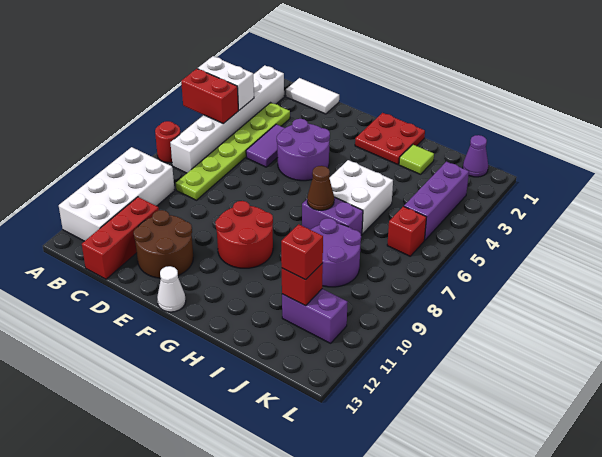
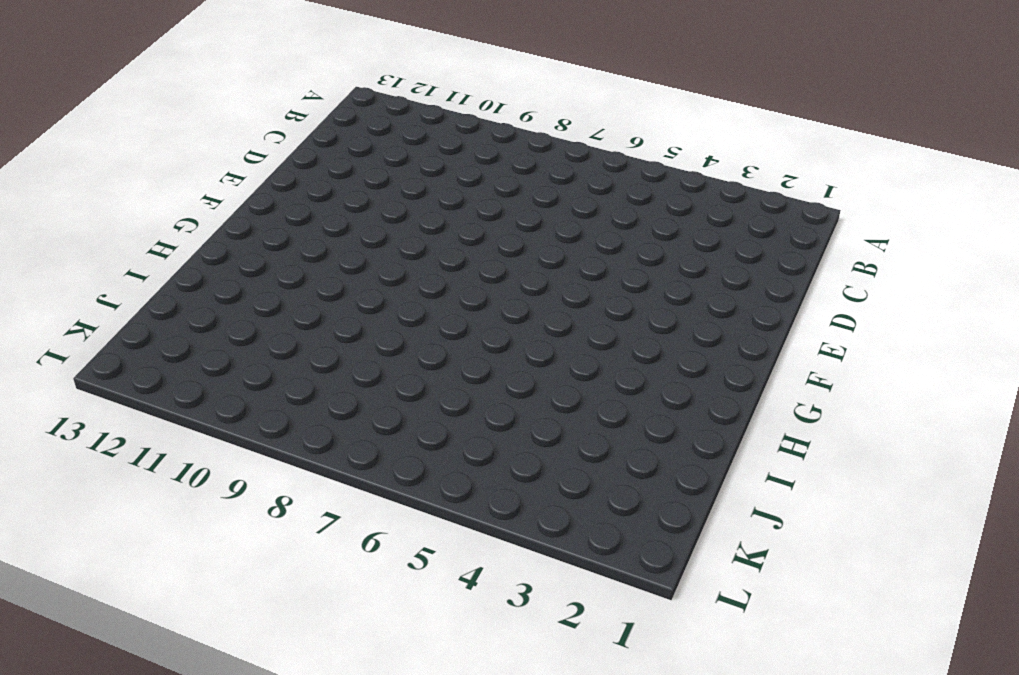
none -> red 1x1 round brick [155,121,181,163]
none -> white 2x4 brick [59,147,175,241]
none -> white 1x6 brick [170,65,284,173]

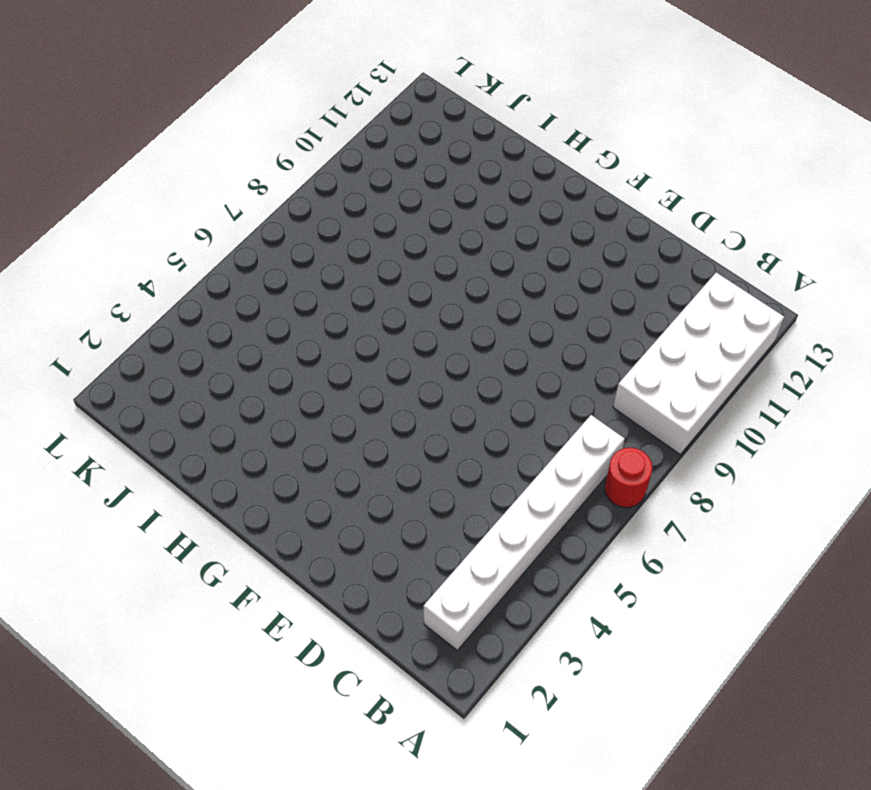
none -> white 1x2 tile [286,78,339,114]
none -> lime 1x6 plate [176,103,290,200]
none -> red 1x3 brick [82,197,159,279]

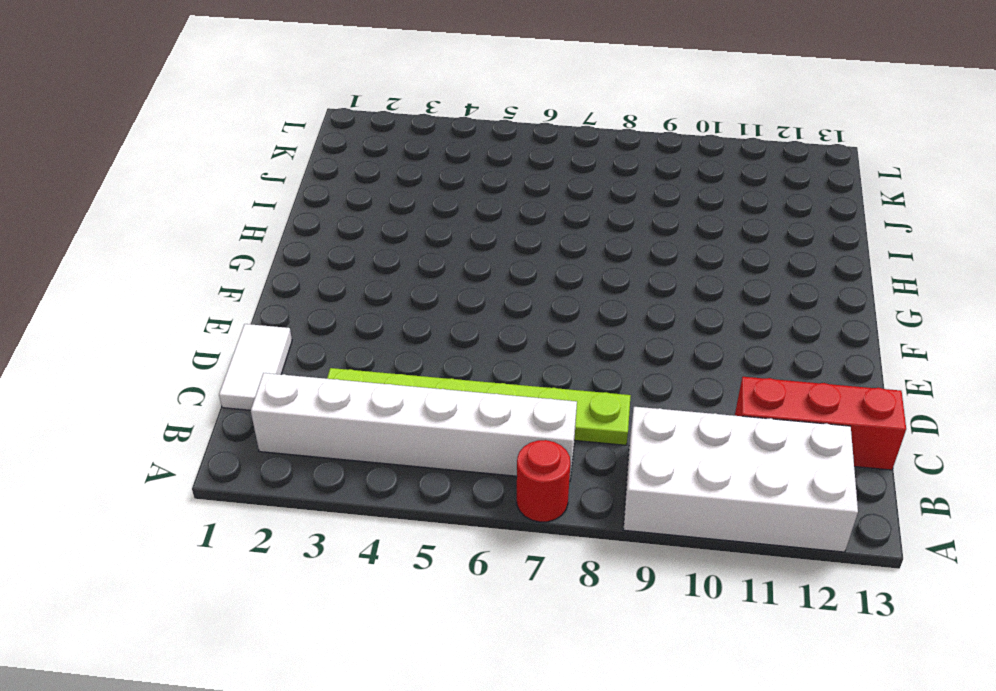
none -> purple 1x2 tile [246,124,284,167]
none -> brown 2x2 round brick [134,210,193,278]
none -> purple 2x2 round brick [277,119,330,181]

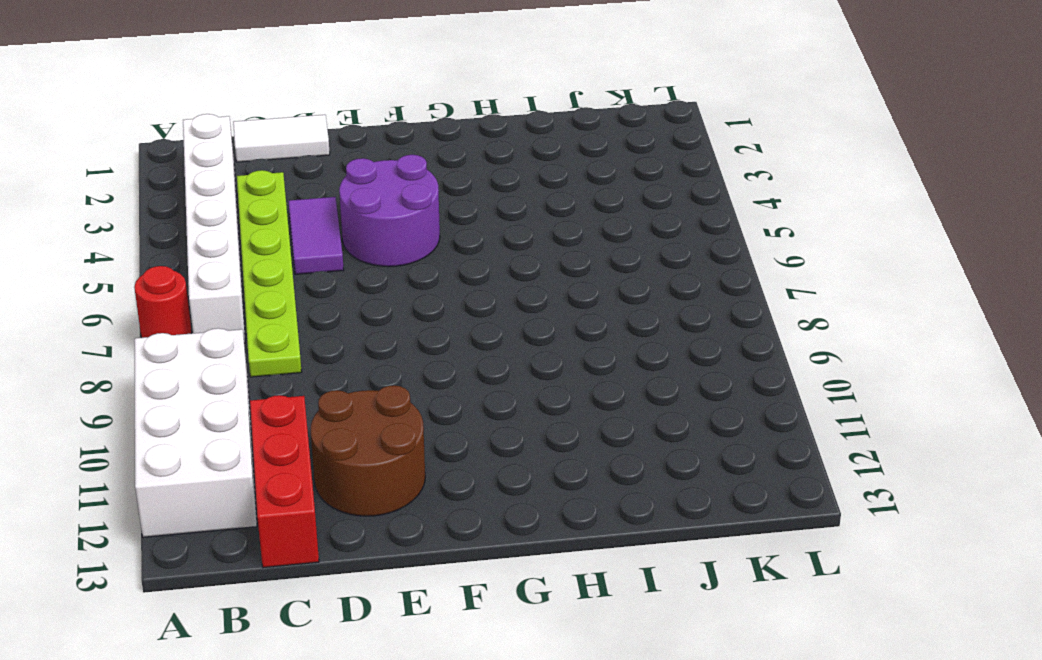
none -> red 2x2 round brick [215,201,273,268]
none -> white 1x1 cone [157,266,186,312]
none -> red 2x2 plate [355,113,425,165]

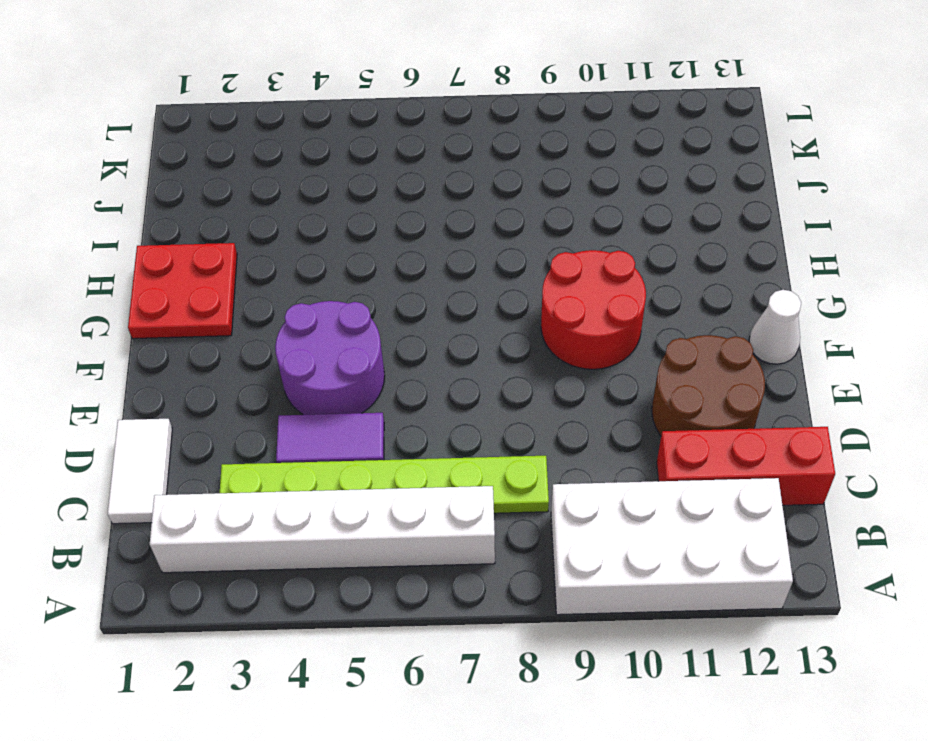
none -> red 1x1 round brick [155,121,181,163]
none -> white 2x2 brick [329,160,393,234]
none -> purple 1x2 brick [302,197,363,235]

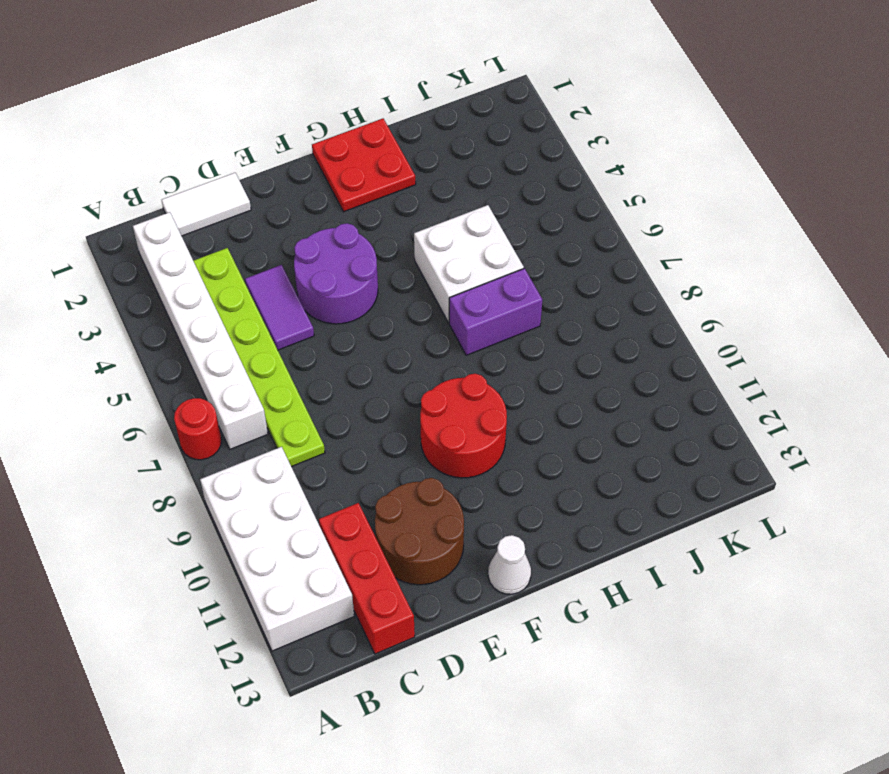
none -> lime 1x1 tile [399,145,434,174]
none -> purple 2x2 round brick [311,218,361,287]
none -> purple 1x2 brick [282,289,348,343]

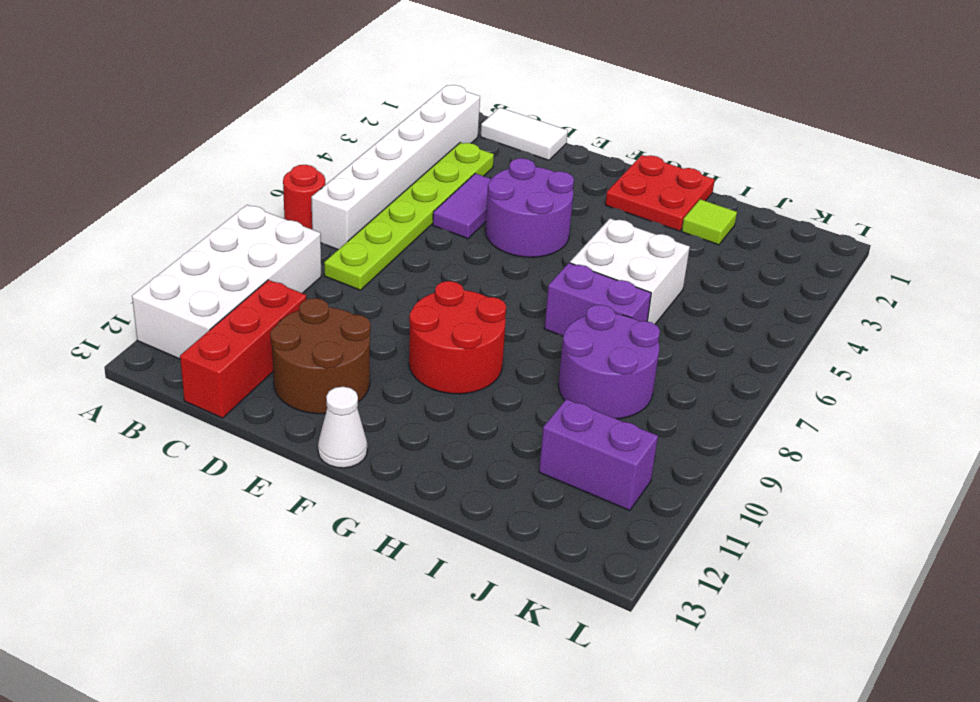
none -> purple 1x1 cone [463,135,488,177]
none -> purple 1x3 brick [404,162,469,240]
none -> red 1x1 brick [387,206,426,256]

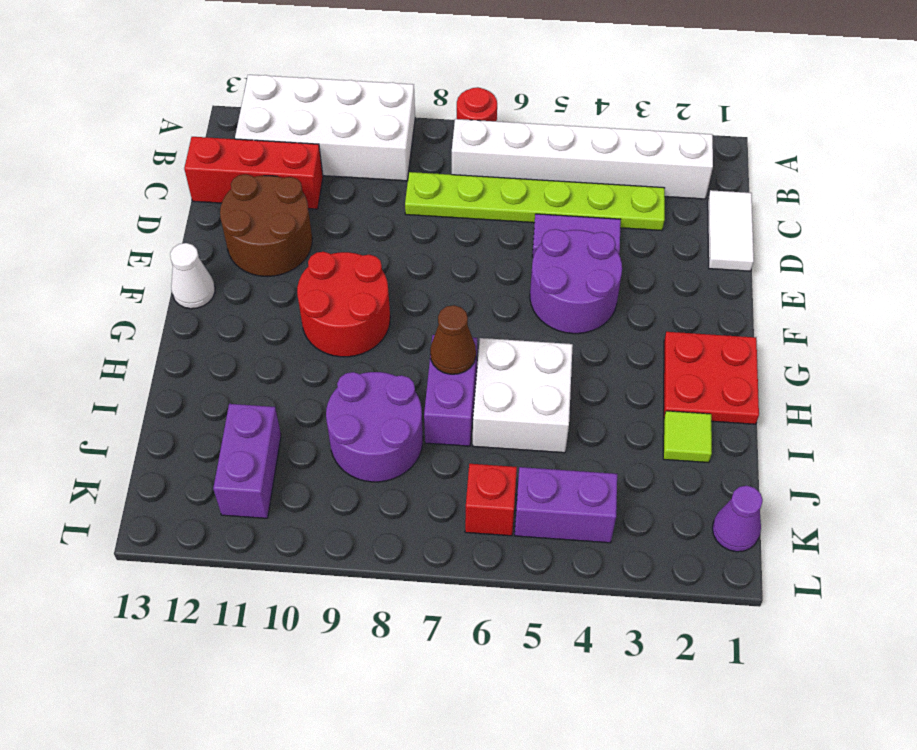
purple 1x2 brick [515,467,617,543] -> purple 1x3 brick [404,162,469,240]
none -> white 1x2 brick [198,56,254,110]
none -> red 1x2 brick [181,69,238,124]
none -> red 1x1 brick [282,263,323,306]

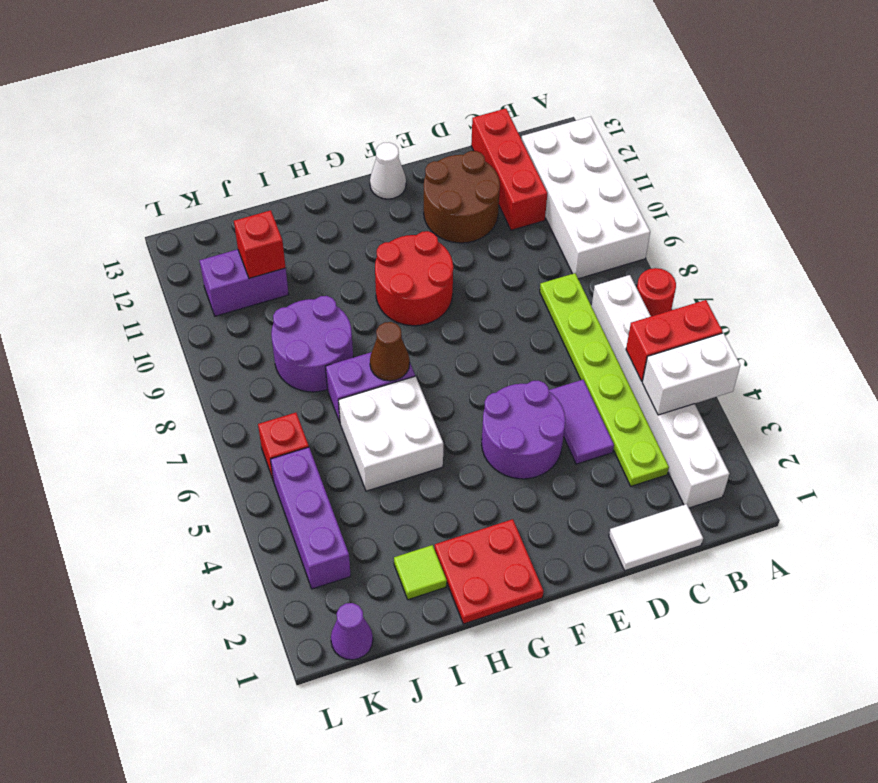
none -> red 1x1 brick [281,224,323,280]

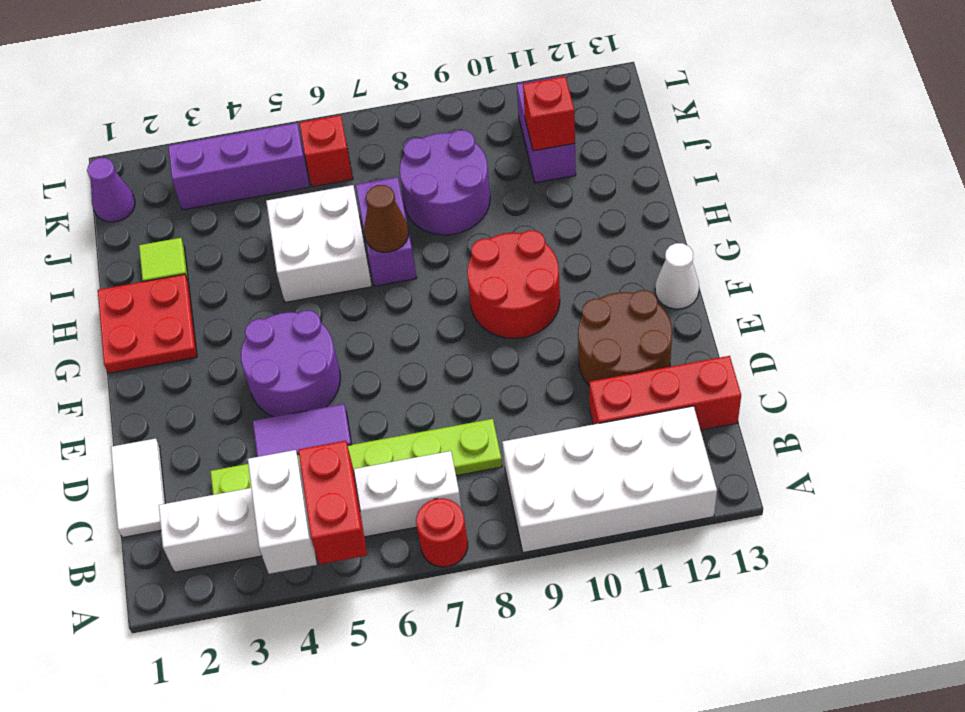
none -> red 1x1 brick [281,224,323,280]

